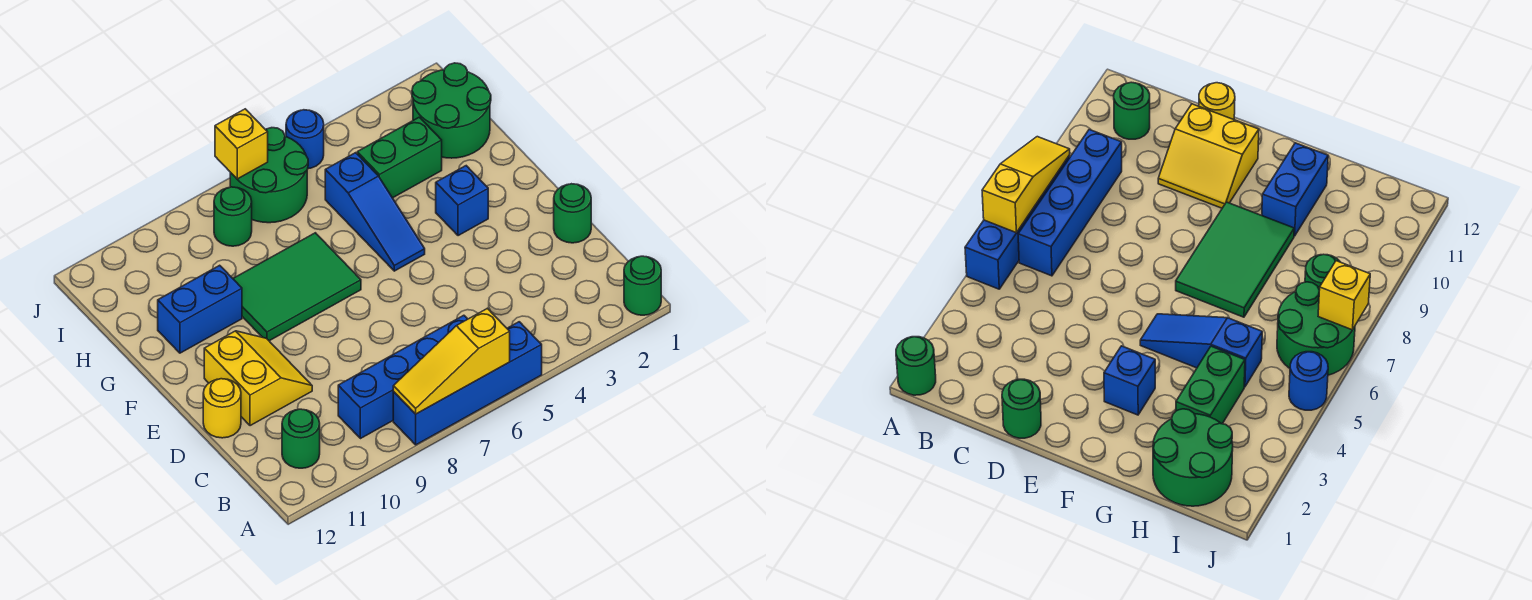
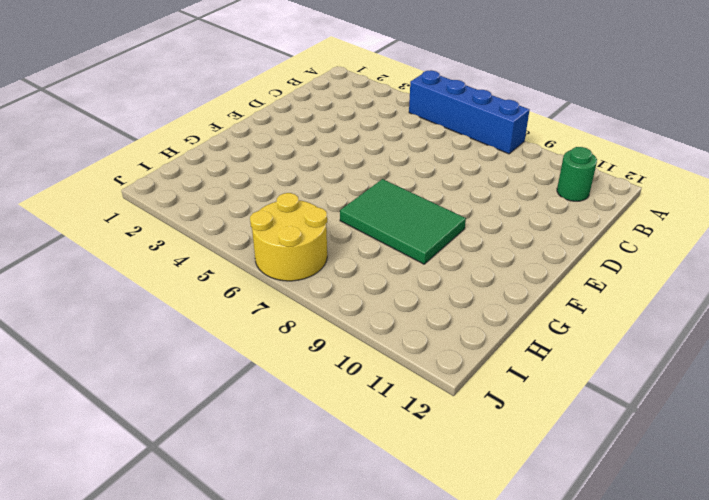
yellow 2x2 round brick [250,193,327,281] -> green 2x2 round brick [230,128,308,223]
none -> green 1x1 round brick [624,256,661,315]
none -> blue 1x4 brick [338,315,467,439]
none -> green 1x1 round brick [554,184,591,243]

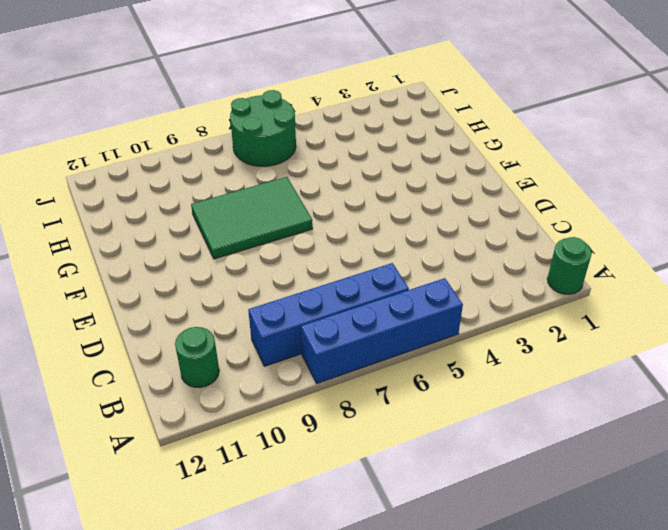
none -> green 1x1 round brick [554,184,591,243]
none -> yellow 2x2 slope [204,331,312,426]
none -> yellow 1x1 round brick [203,379,241,438]

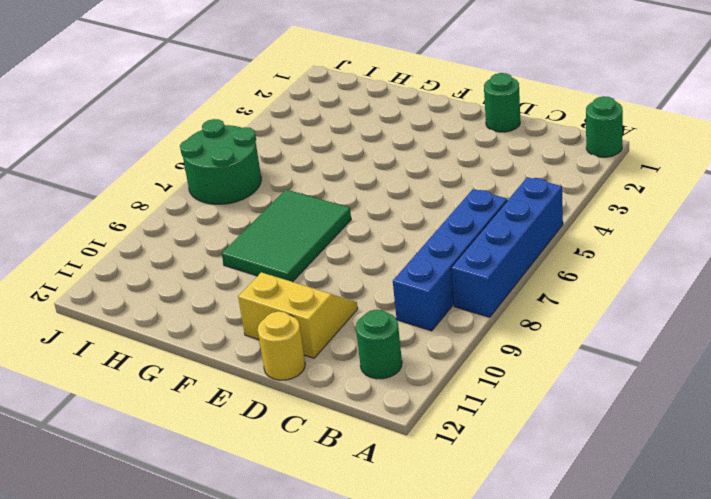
none -> blue 1x1 brick [436,166,488,236]
none -> blue 1x3 slope [325,153,425,271]
none -> blue 1x2 brick [158,265,242,353]

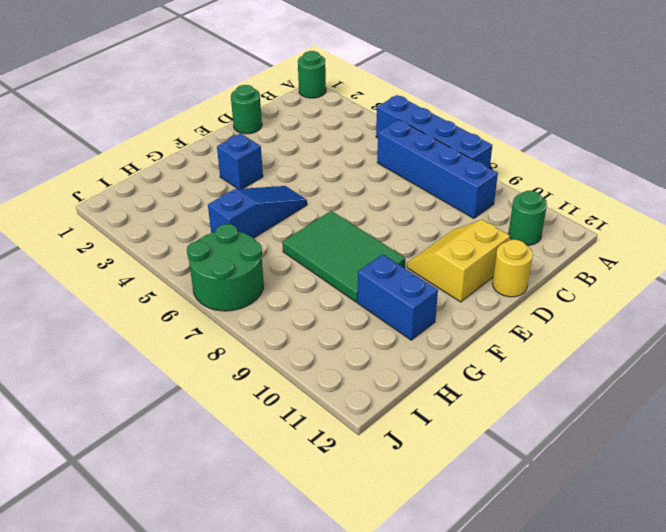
none -> green 2x2 round brick [412,63,491,158]
none -> green 1x2 brick [357,117,442,198]
none -> green 1x1 round brick [214,187,252,246]

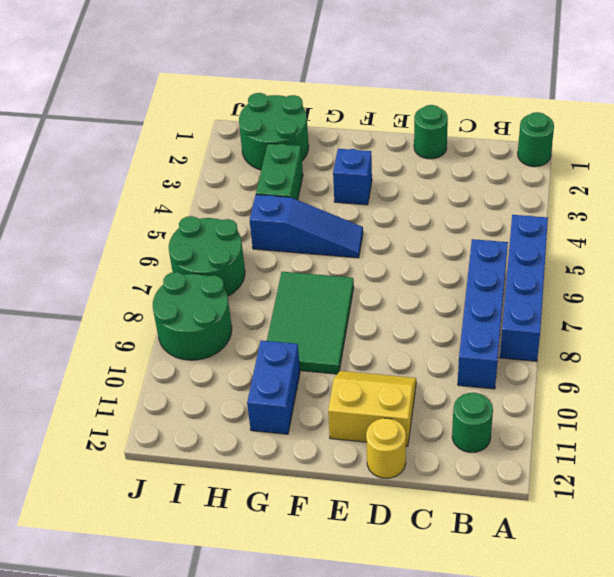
green 2x2 round brick [153,272,232,360] -> green 1x1 round brick [214,187,252,246]
none -> blue 1x1 round brick [286,110,324,169]
none -> yellow 1x3 slope [393,308,510,414]
none -> yellow 1x1 brick [215,109,268,179]

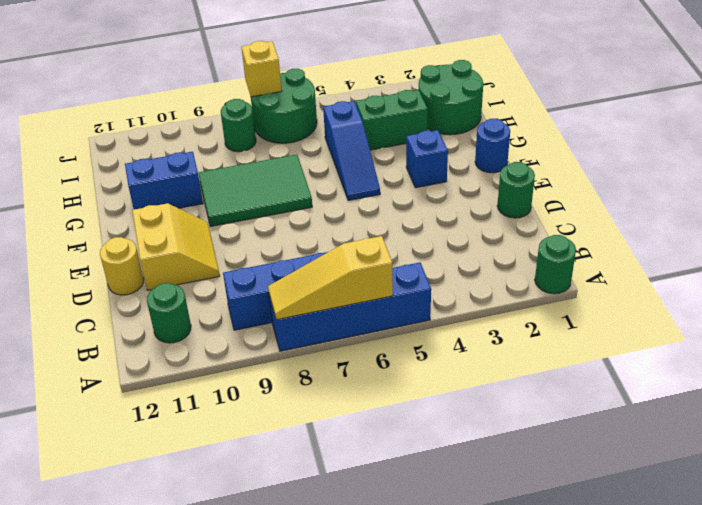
blue 1x1 round brick [475,119,510,173] -> blue 1x1 round brick moved to [286,110,324,169]

